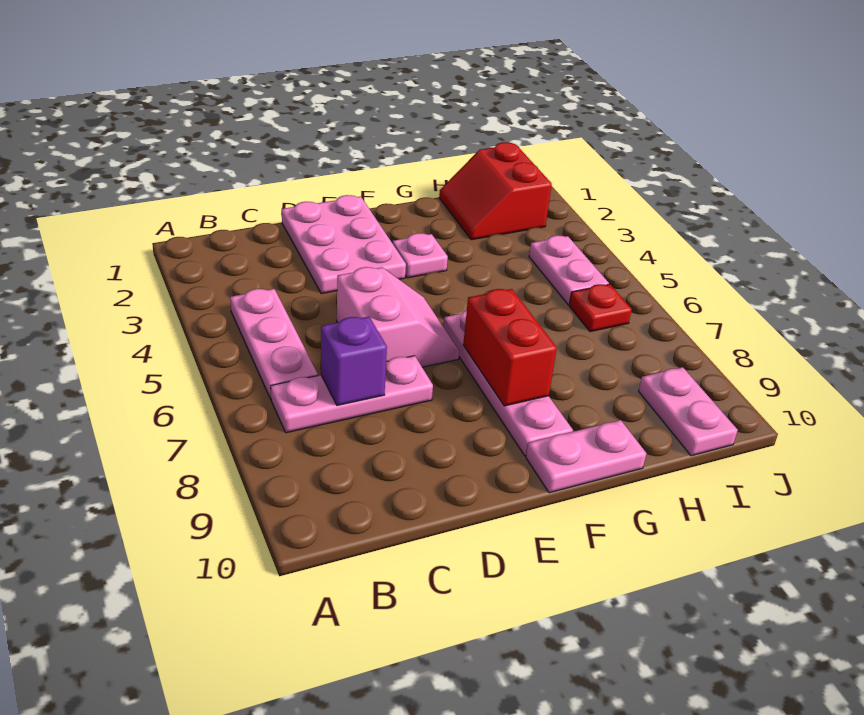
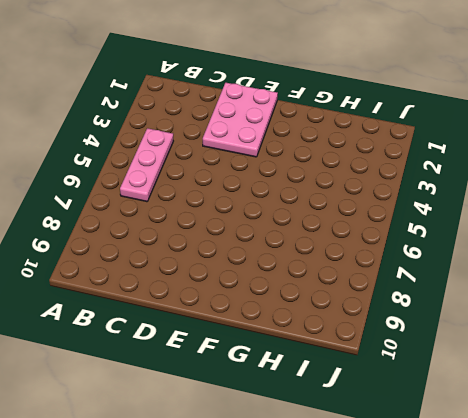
none -> pink 1x3 plate [271,356,433,433]
none -> pink 2x2 slope [337,267,459,367]
none -> pink 1x1 plate [393,233,448,278]

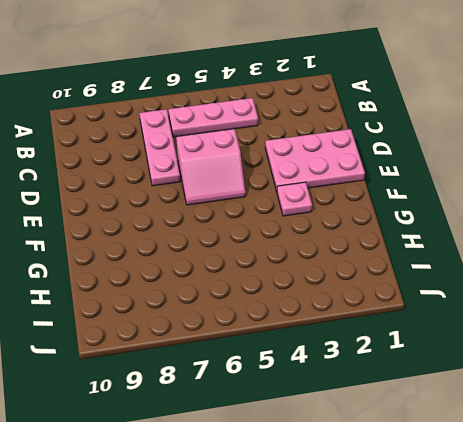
none -> pink 1x4 plate [443,310,573,456]
none -> pink 1x2 plate [526,420,647,493]
none -> red 2x2 slope [439,142,552,240]

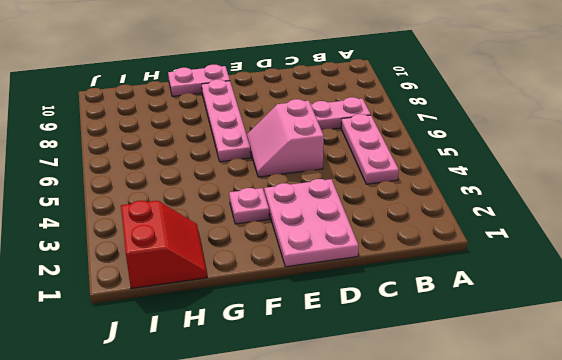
none -> pink 1x2 plate [529,235,609,305]
none -> red 1x1 plate [569,284,632,332]
none -> pink 1x2 plate [639,367,738,456]

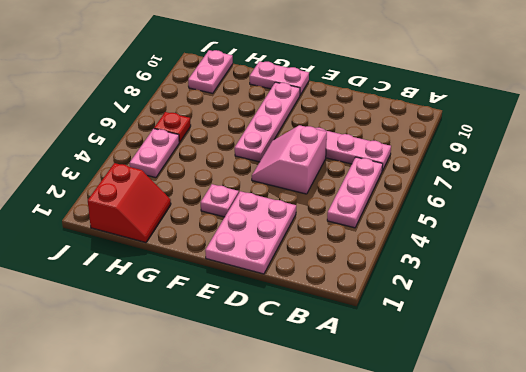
none -> purple 1x1 brick [321,317,387,405]
none -> red 1x2 brick [463,289,557,406]

